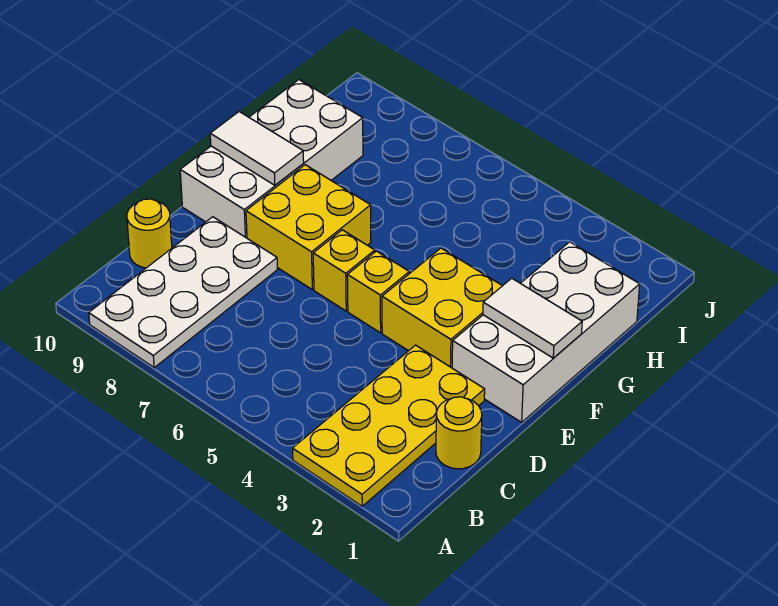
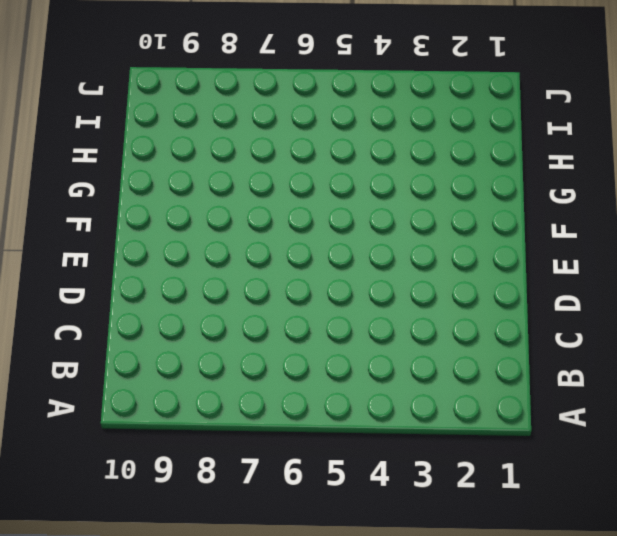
none -> yellow 2x4 plate [293,345,485,506]
none -> white 2x4 plate [89,217,278,367]
none -> yellow 1x1 round brick [436,397,482,469]

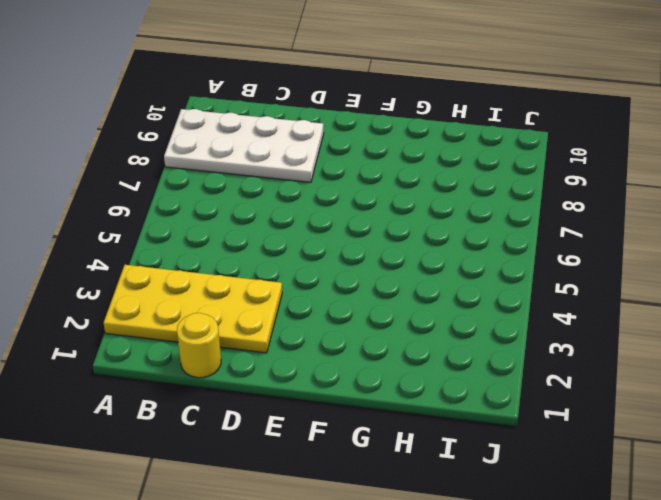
none -> yellow 1x1 round brick [127,199,172,268]
none -> white 2x4 brick [452,242,640,422]
none -> yellow 2x2 brick [382,248,502,368]

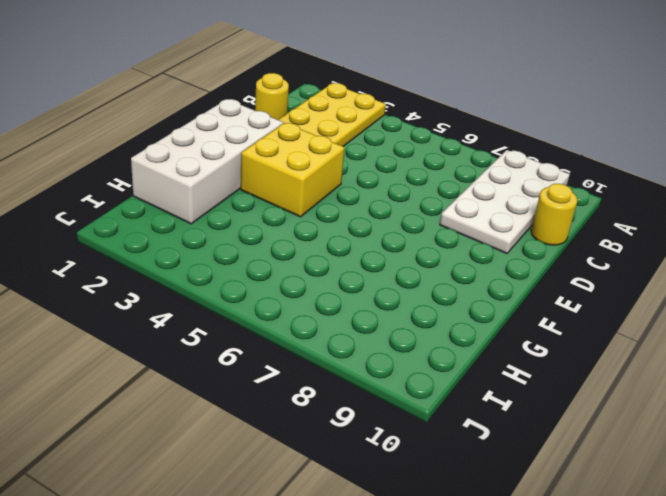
none -> yellow 1x1 brick [347,251,409,333]
none -> yellow 1x1 brick [313,230,375,311]
none -> yellow 2x2 brick [246,165,371,289]

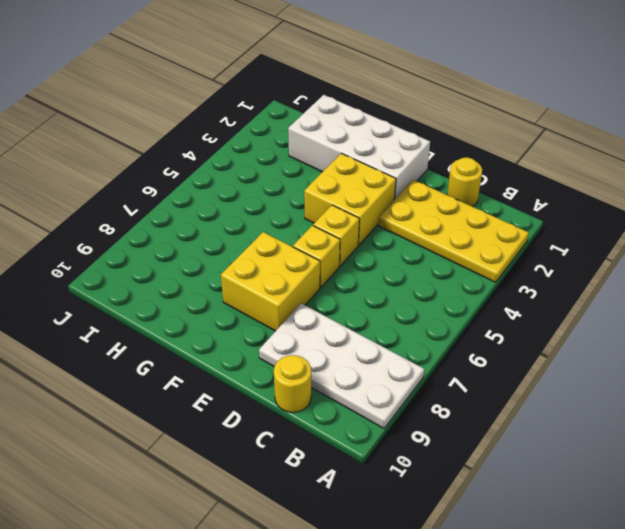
none -> white 2x4 brick [180,80,363,238]
none -> white 1x2 tile [483,278,582,358]
none -> white 1x2 tile [210,112,304,185]

